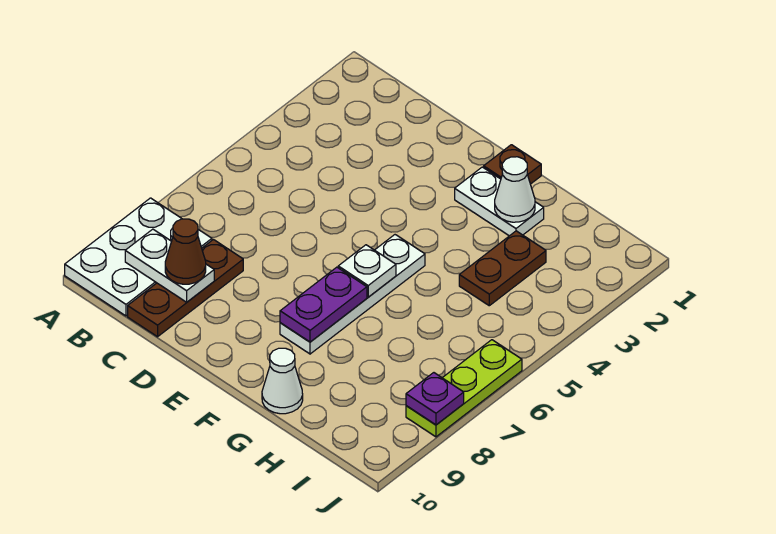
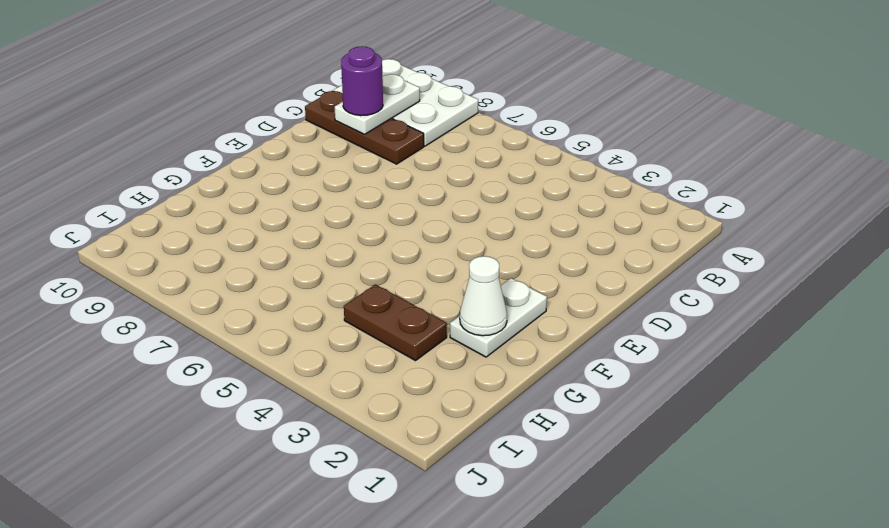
purple 1x1 round brick [341,47,383,116] -> brown 1x1 cone [165,219,206,284]
none -> brown 1x1 plate [484,145,541,184]
none -> white 1x4 plate [280,235,425,354]
none -> white 1x1 cone [262,348,303,414]

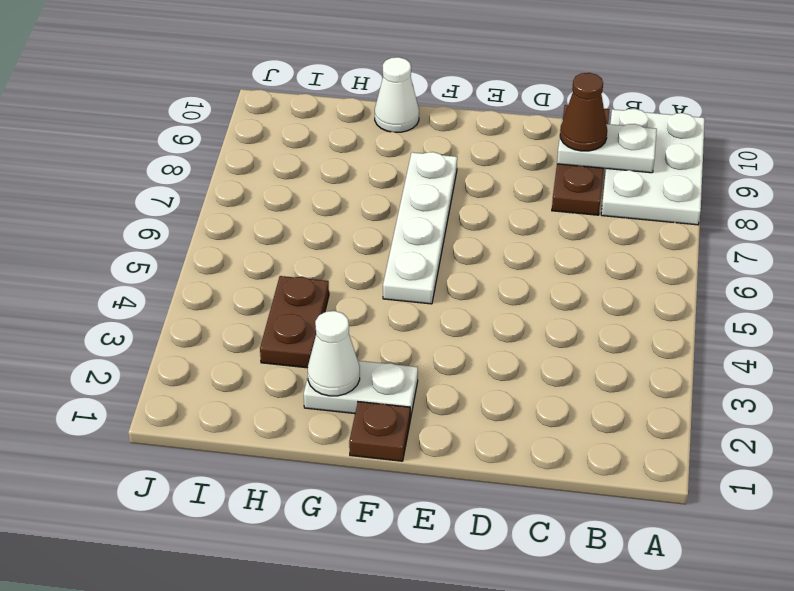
none -> lime 1x3 plate [406,340,522,437]
none -> white 1x1 plate [338,245,396,297]
none -> purple 1x2 plate [280,267,367,342]

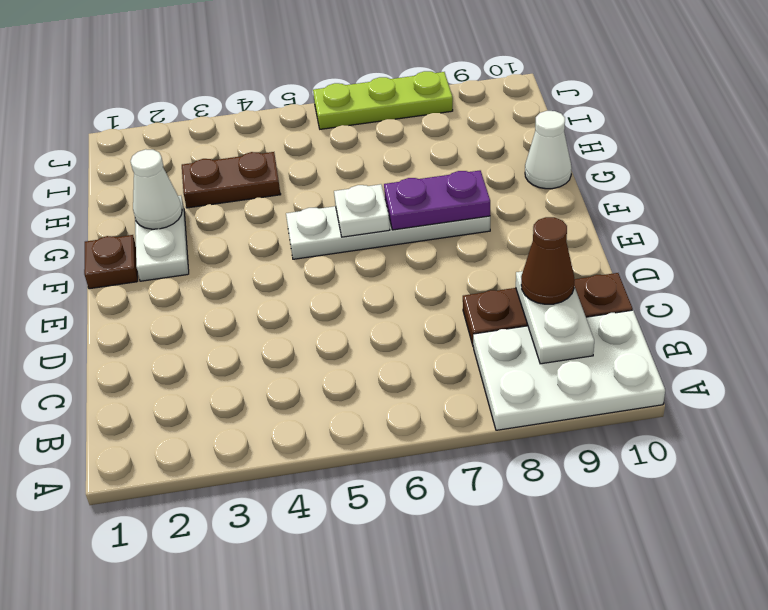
none -> purple 1x1 plate [406,373,464,425]

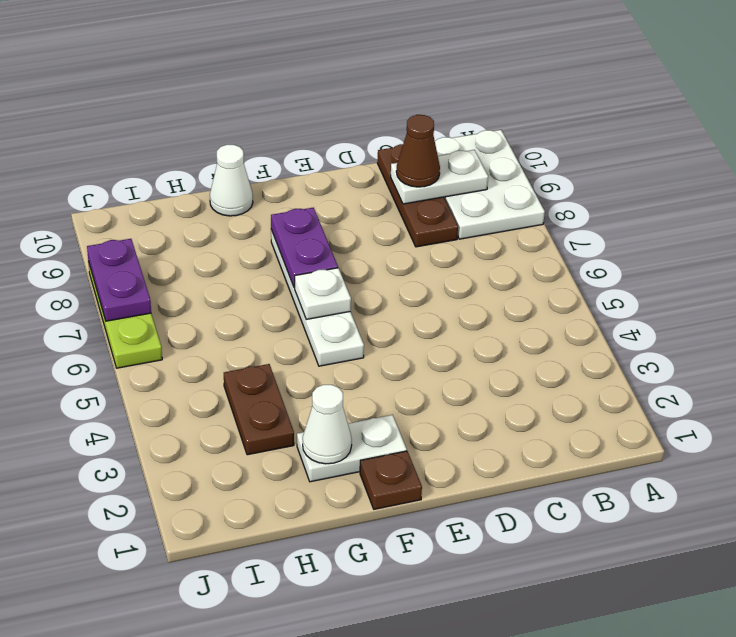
purple 1x2 plate [87,239,151,321] -> purple 1x1 plate [406,373,464,425]

